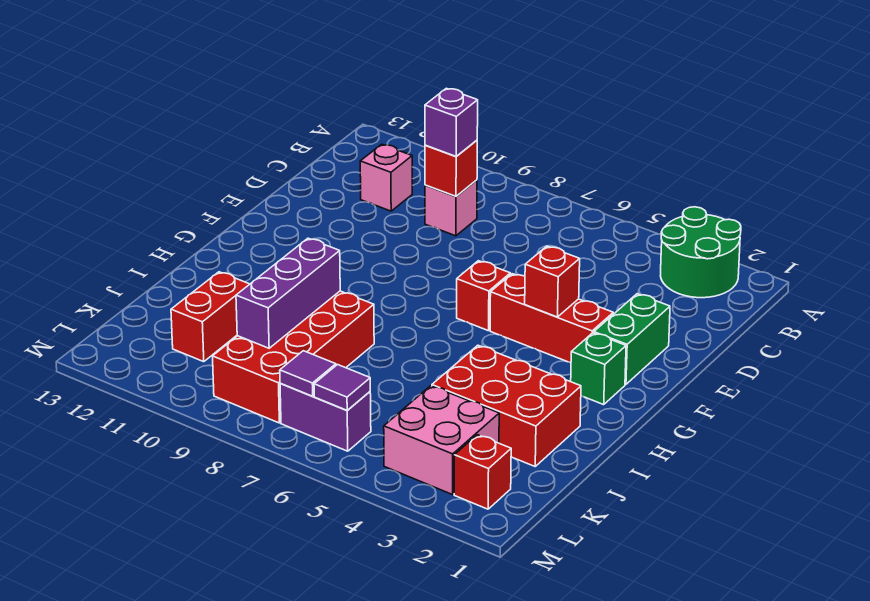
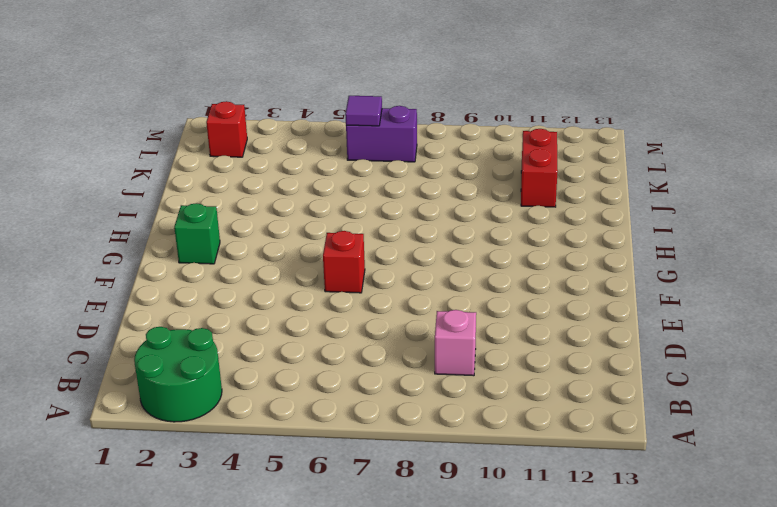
none -> pink 1x1 brick [360,144,412,211]
none -> green 1x2 brick [594,294,670,384]
none -> red 1x3 brick [490,274,613,363]

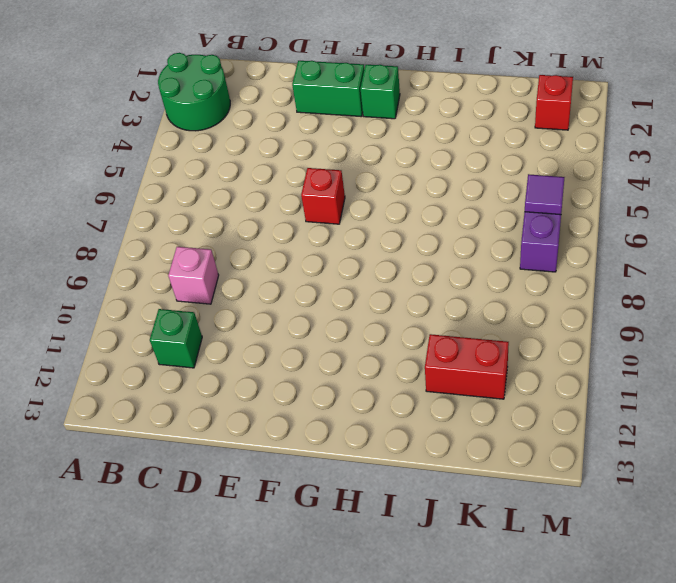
green 1x1 brick [150,309,202,368] -> pink 1x1 brick [360,144,412,211]
none -> red 1x3 brick [490,274,613,363]
none -> red 2x3 brick [432,345,581,466]
none -> red 2x4 brick [213,291,374,423]

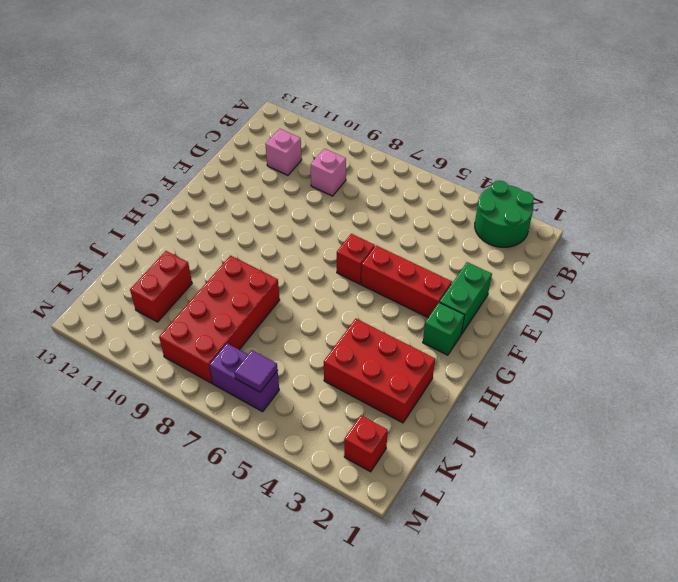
none -> pink 2x2 brick [384,386,499,495]
none -> red 1x1 brick [425,140,477,196]
none -> red 1x1 brick [525,246,580,317]

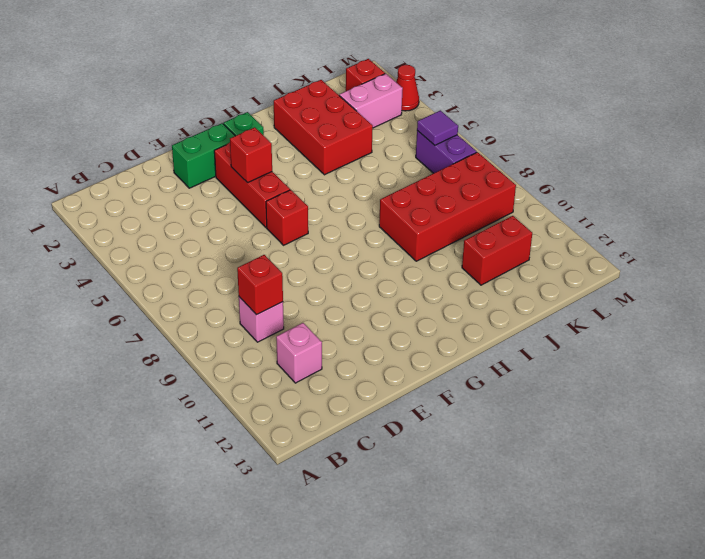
pink 1x2 brick [339,74,403,128] -> pink 2x2 brick [384,386,499,495]
red 1x1 cone [396,65,419,111] -> none
none -> green 2x2 round brick [661,207,741,298]
none -> purple 1x3 brick [236,238,340,348]
none -> purple 1x1 tile [280,351,336,396]

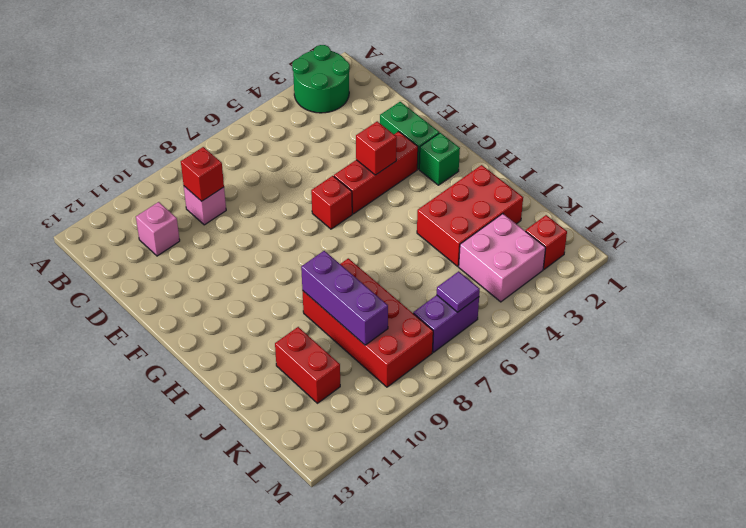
none -> purple 1x1 tile [280,351,336,396]
none -> purple 1x1 brick [425,88,478,156]

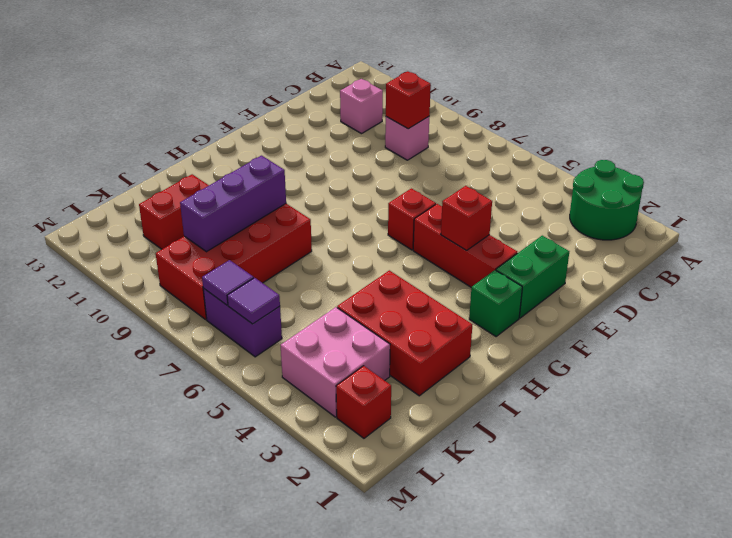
none -> purple 1x1 brick [425,88,478,156]

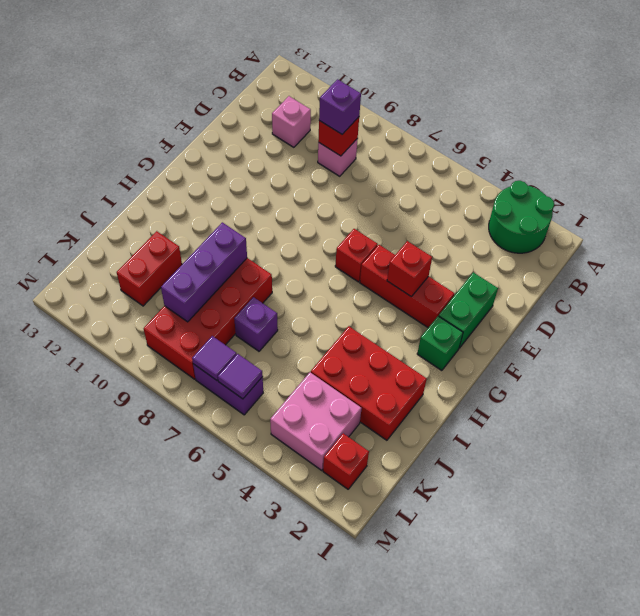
purple 1x1 brick [234,297,278,351] -> none

